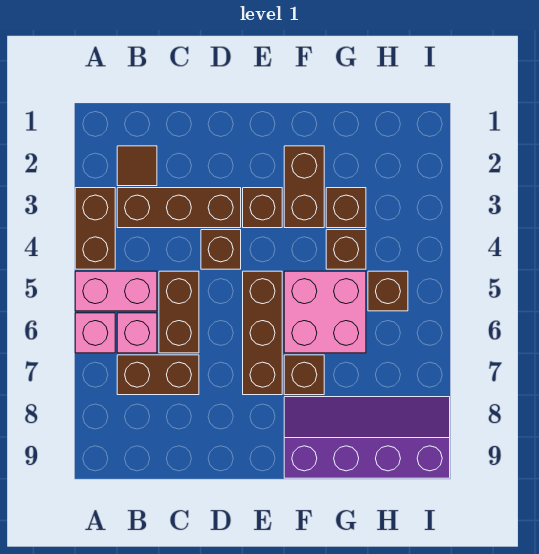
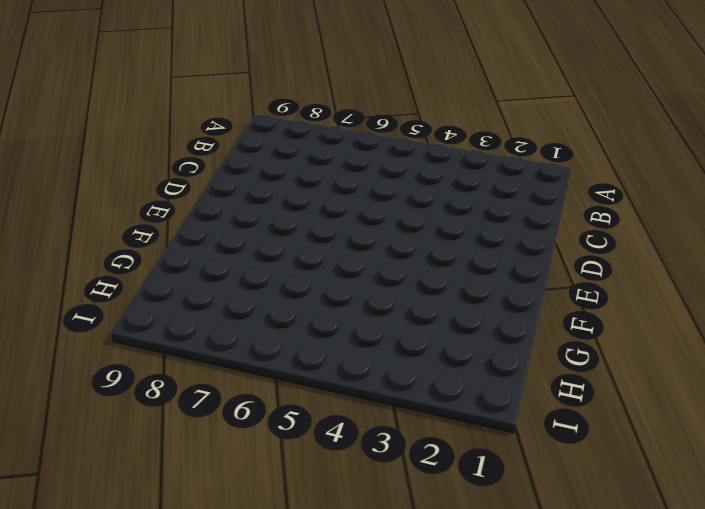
none -> brown 1x2 brick [75,188,115,269]
none -> pink 1x2 brick [75,271,157,311]
none -> pink 1x1 brick [75,313,115,353]

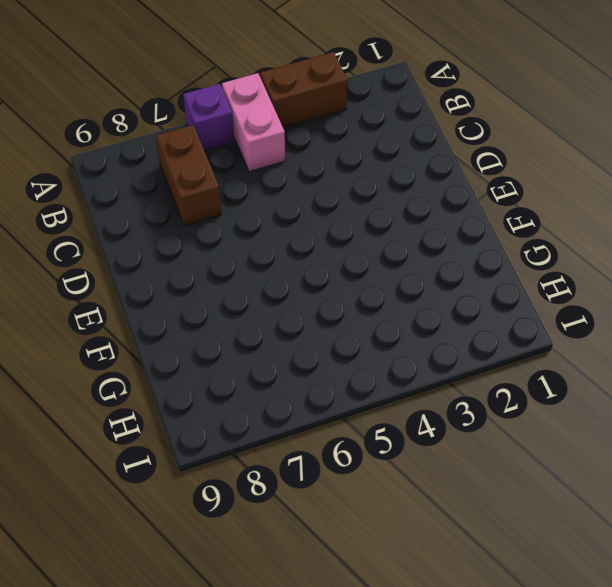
purple 1x1 brick [183,84,234,151] -> pink 1x1 brick [75,313,115,353]
none -> brown 1x1 tile [117,146,157,186]
none -> brown 1x3 brick [117,188,241,228]
none -> pink 1x1 brick [117,313,157,353]

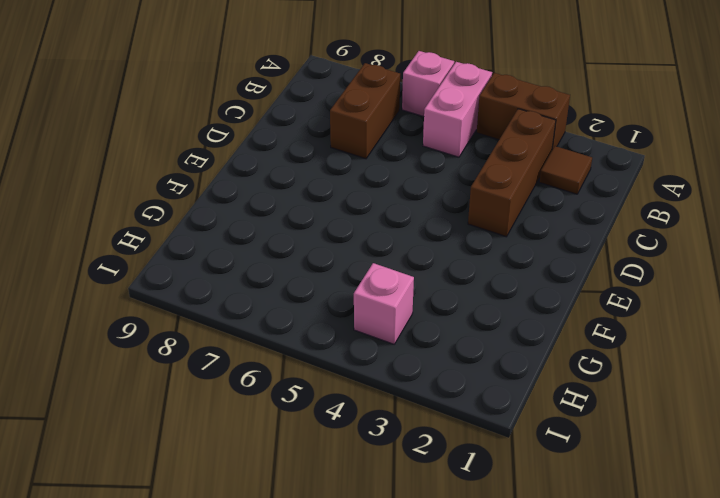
pink 1x1 brick [354,263,414,344] -> pink 1x1 brick moved to [117,313,157,353]
none -> brown 1x2 brick [159,271,199,353]
none -> brown 1x1 brick [201,230,241,269]
none -> brown 1x1 brick [243,188,282,228]

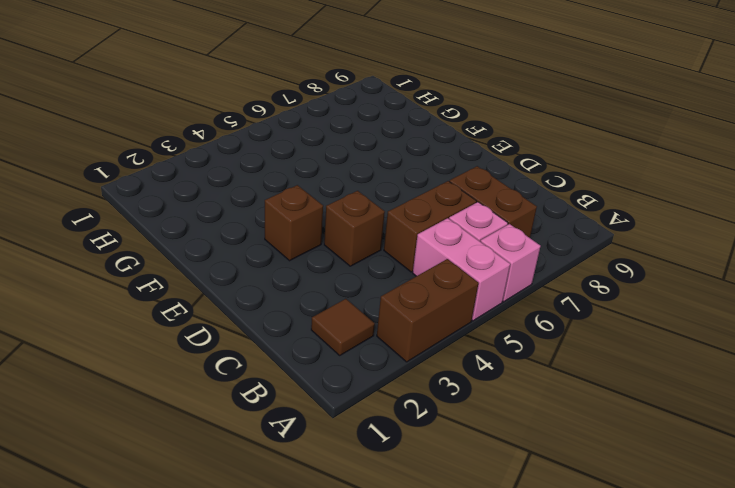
none -> brown 1x3 brick [117,188,241,228]
none -> brown 1x3 brick [243,271,282,395]
none -> brown 1x2 brick [284,146,324,228]

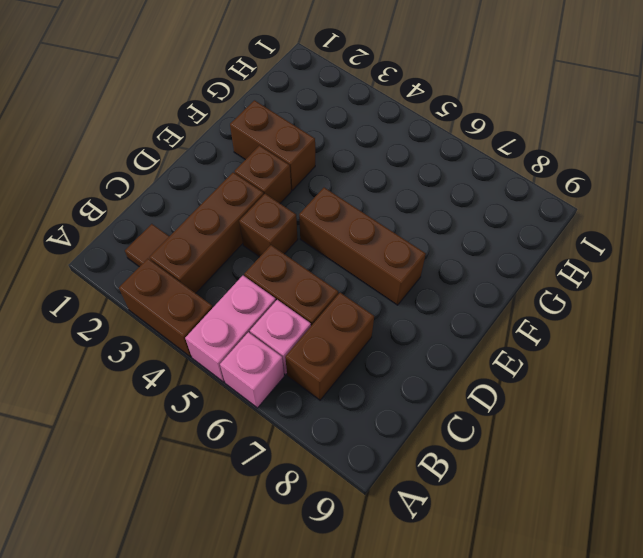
none -> pink 2x2 brick [284,271,366,353]
none -> brown 1x1 brick [284,355,324,395]
none -> purple 2x4 slope [284,397,450,478]

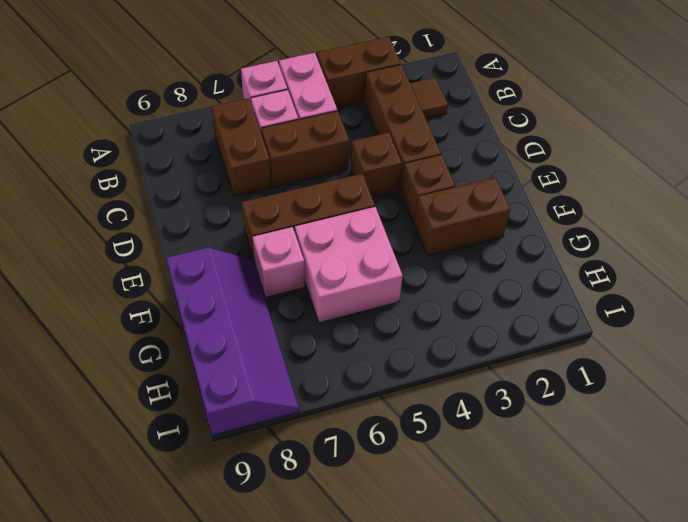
pink 1x1 brick [253,227,305,297] -> brown 1x1 brick [284,355,324,395]
none -> brown 1x1 brick [326,188,366,228]
none -> brown 1x1 brick [326,230,366,269]
none -> brown 1x1 brick [368,271,408,311]

